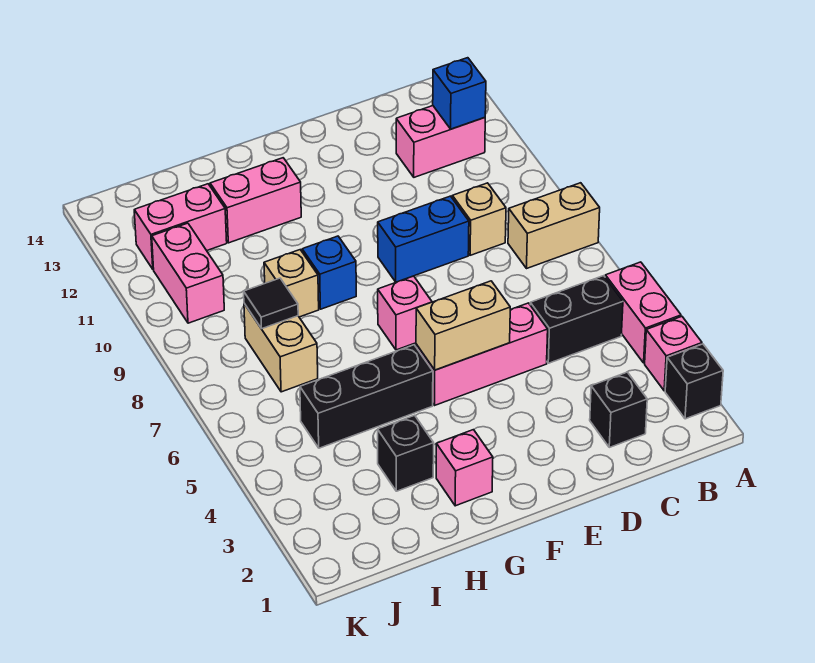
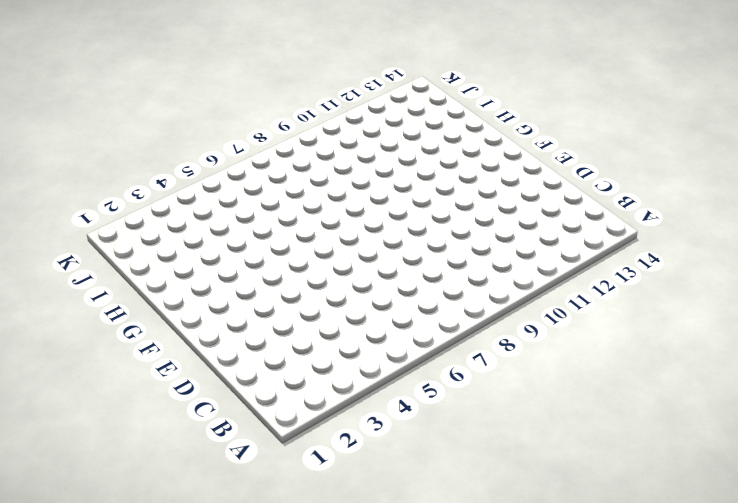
none -> black 1x1 brick [665,344,723,419]
none -> pink 1x1 brick [645,317,702,391]
none -> pink 1x2 brick [605,262,681,363]

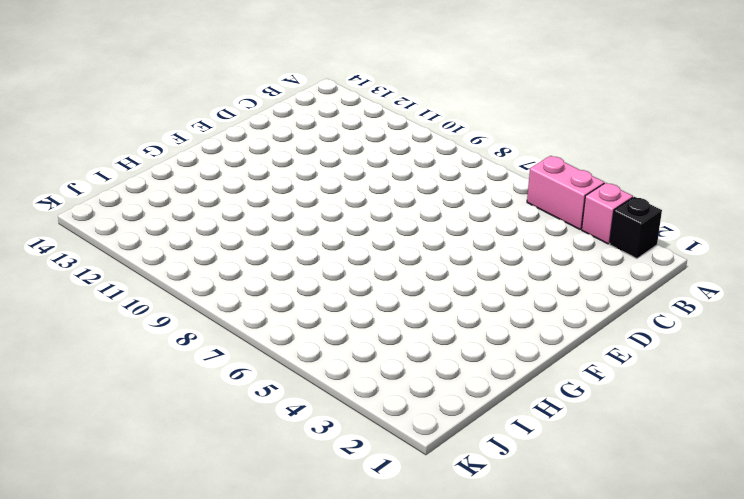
none -> tan 1x2 brick [508,183,600,268]
none -> black 1x2 brick [530,276,623,363]
none -> pink 1x2 brick [396,106,485,177]

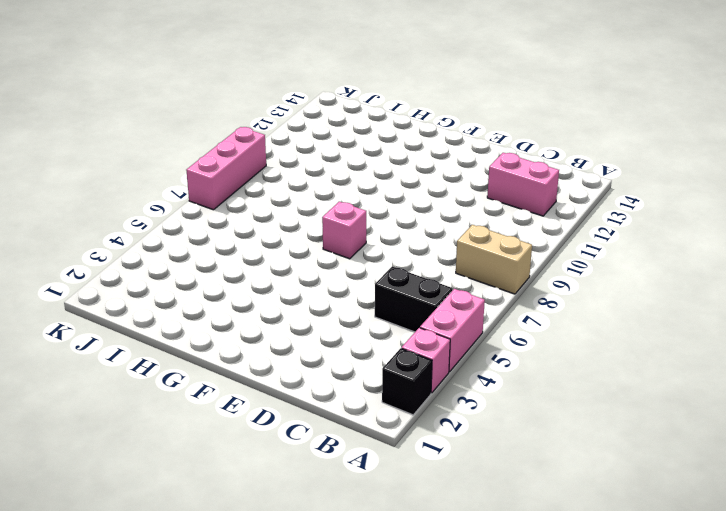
pink 1x3 brick [186,127,266,210] -> pink 1x3 brick turned to [416,303,548,405]
none -> black 1x1 brick [590,372,647,447]
none -> tan 1x1 brick [452,183,506,255]
none -> blue 1x2 brick [378,196,469,282]

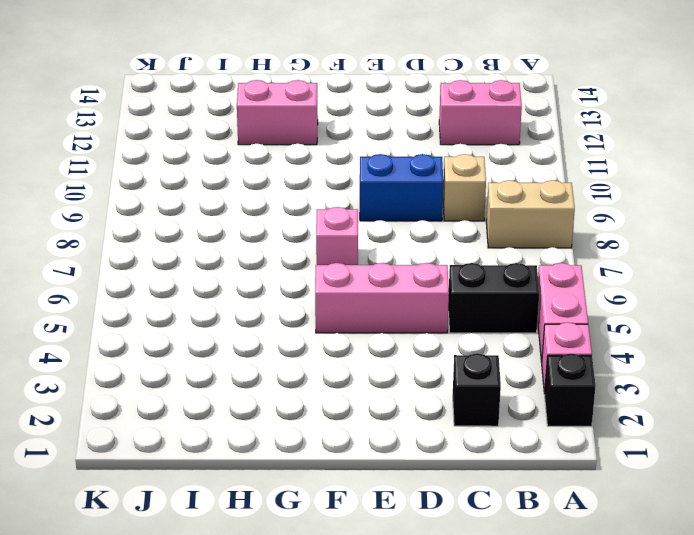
none -> pink 1x1 brick [436,430,493,506]
none -> black 1x3 brick [300,345,433,448]
none -> blue 1x1 brick [302,236,356,309]

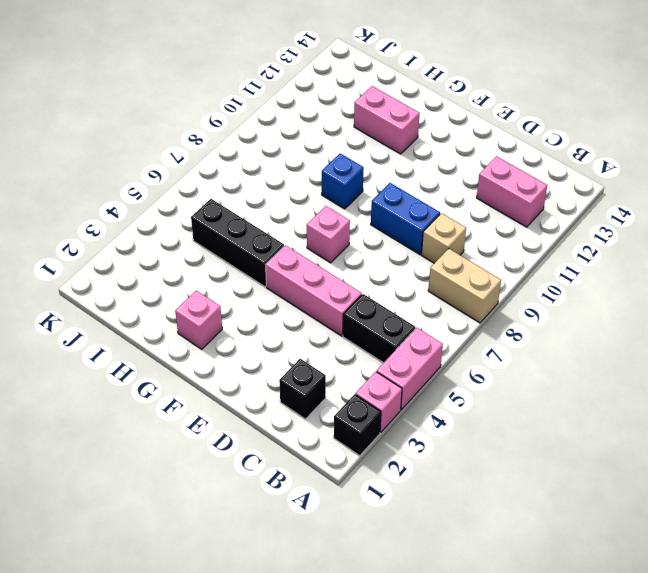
none -> black 1x1 brick [378,415,434,491]
none -> tan 1x1 brick [264,250,319,317]
none -> tan 1x2 brick [244,304,318,392]

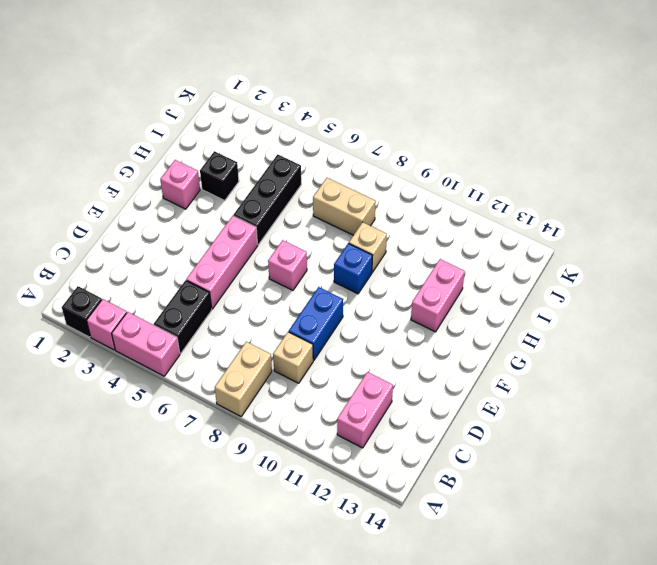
none -> black 1x1 brick [590,372,647,447]
none -> pink 1x2 brick [134,184,227,269]
none -> pink 1x2 brick [152,223,224,323]

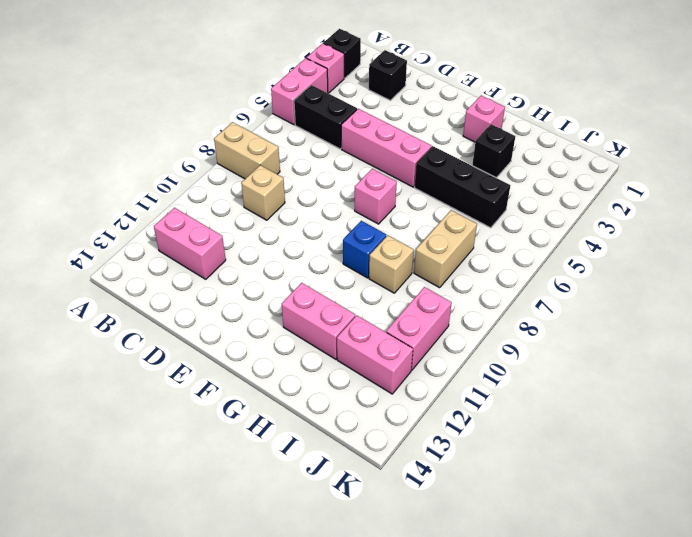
none -> blue 1x2 brick [378,196,469,282]
none -> blue 1x1 brick [433,58,486,129]
none -> tan 1x2 brick [416,281,510,370]

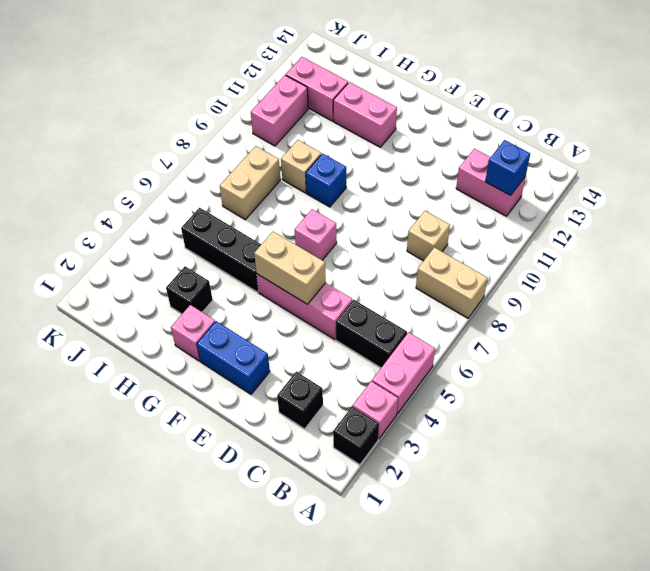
blue 1x2 brick [197,321,270,394] -> blue 1x2 brick moved to [378,196,469,282]
none -> black 1x1 tile [244,278,298,329]

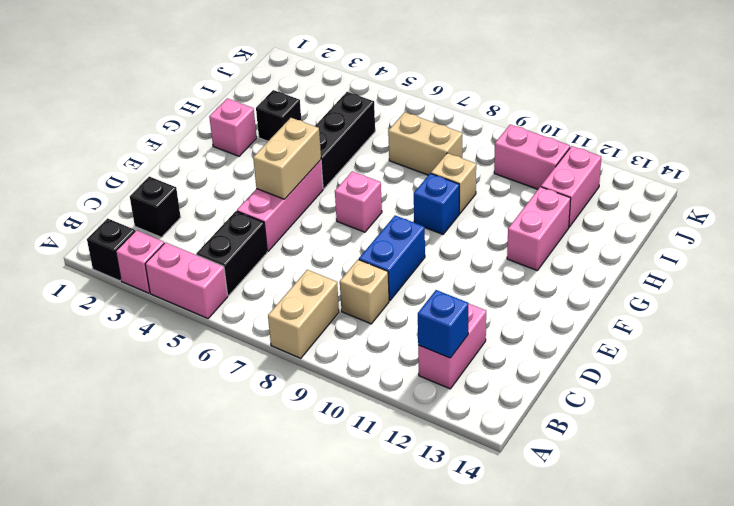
none -> black 1x1 tile [244,278,298,329]

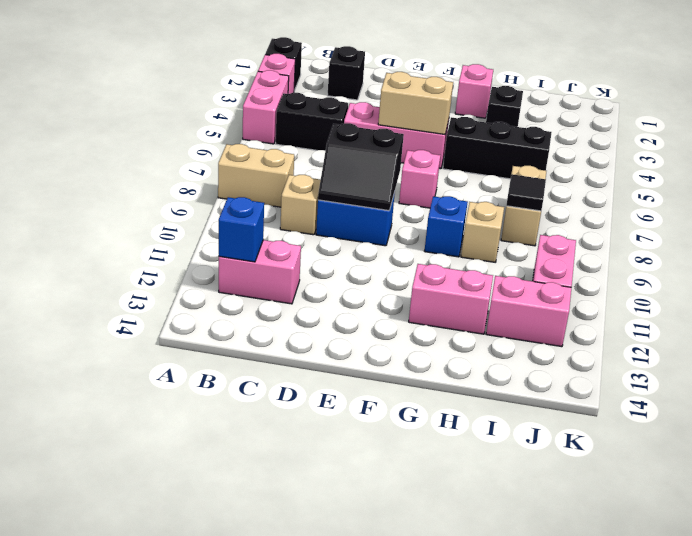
black 2x2 slope [318,123,404,211] -> none

